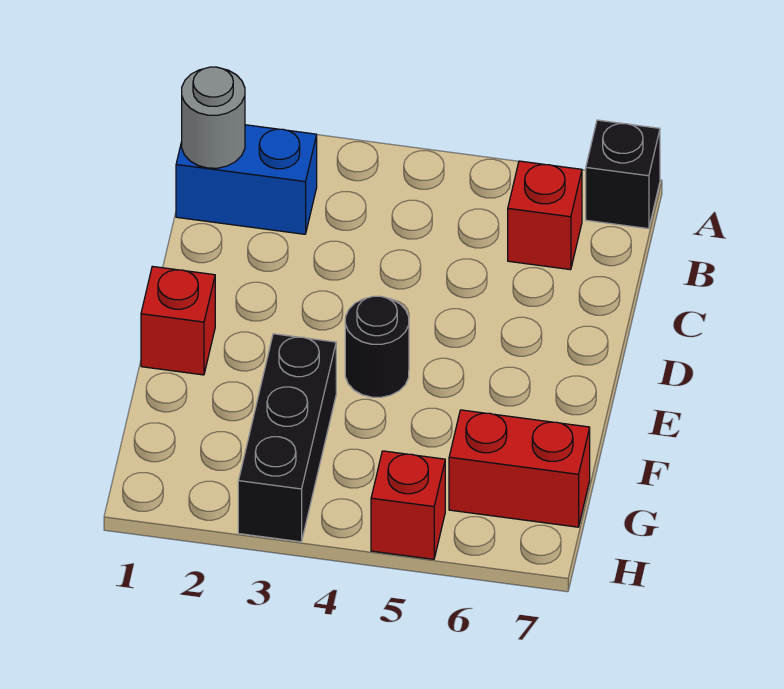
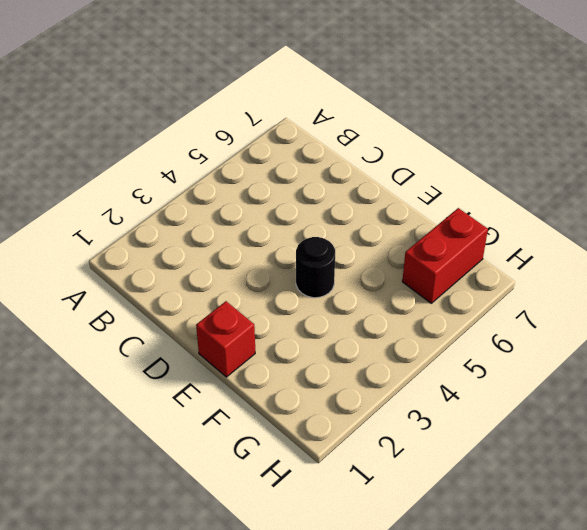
none -> black 1x1 brick [586,120,660,229]
none -> blue 1x2 brick [176,125,317,234]

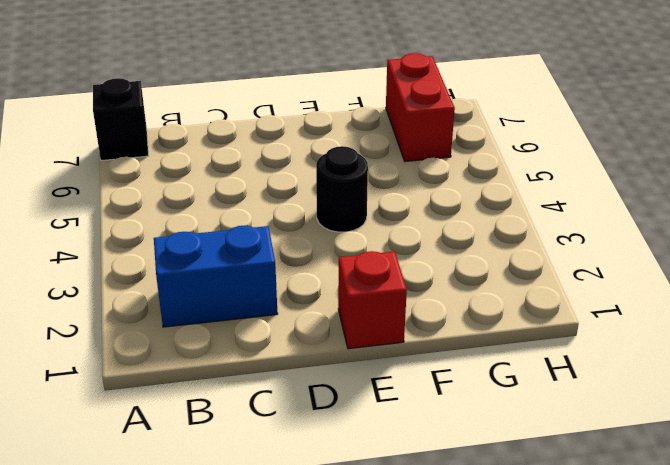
blue 1x2 brick [154,226,278,327] -> blue 1x2 brick turned to [176,125,317,234]
none -> red 1x1 brick [508,161,582,270]
none -> black 1x3 brick [238,334,336,542]

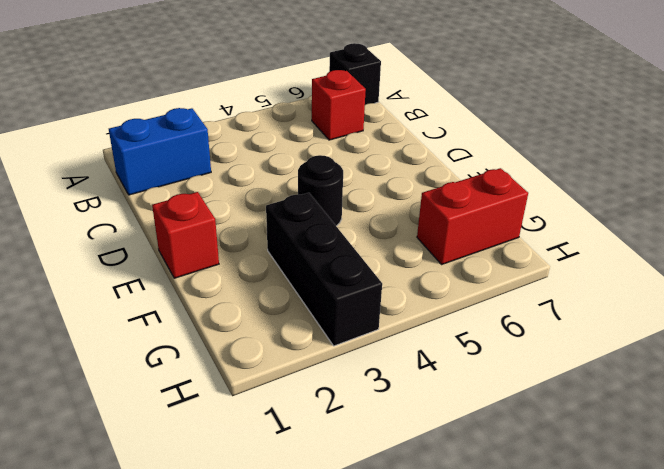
none -> red 1x1 brick [371,451,445,559]
none -> grey 1x1 round brick [182,67,245,168]

